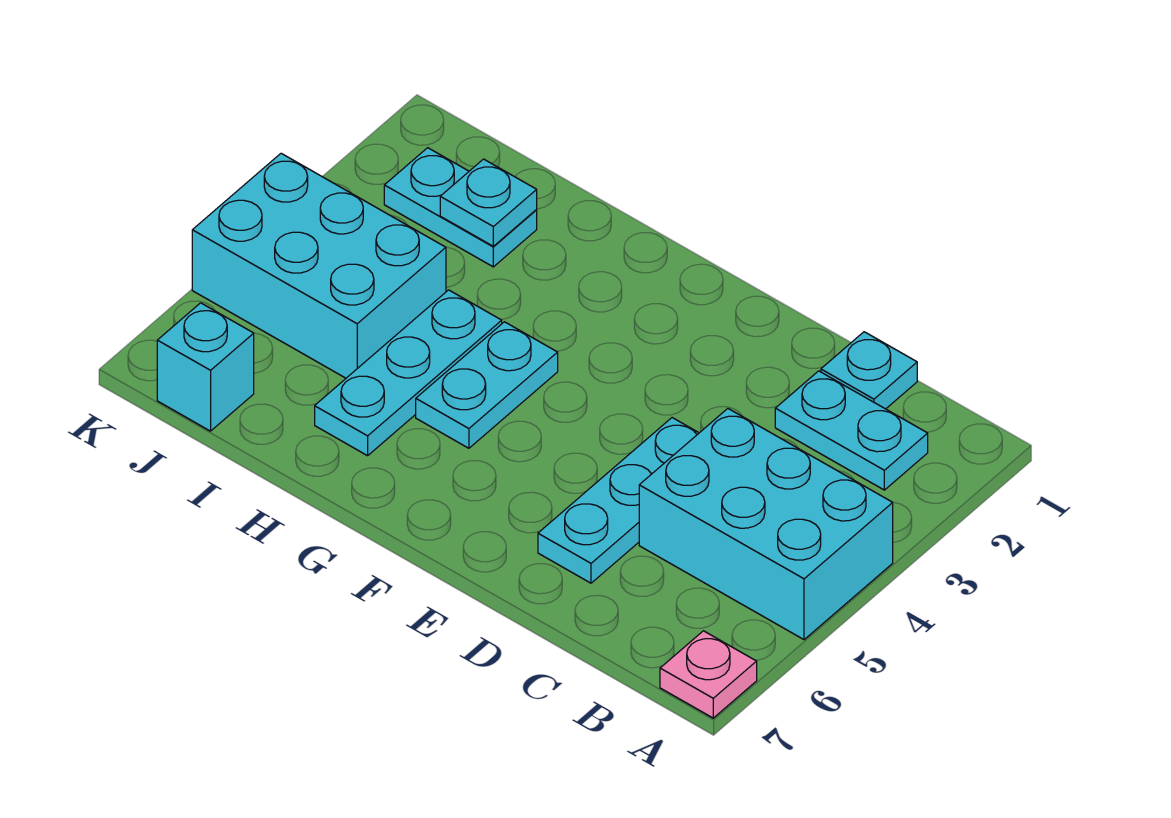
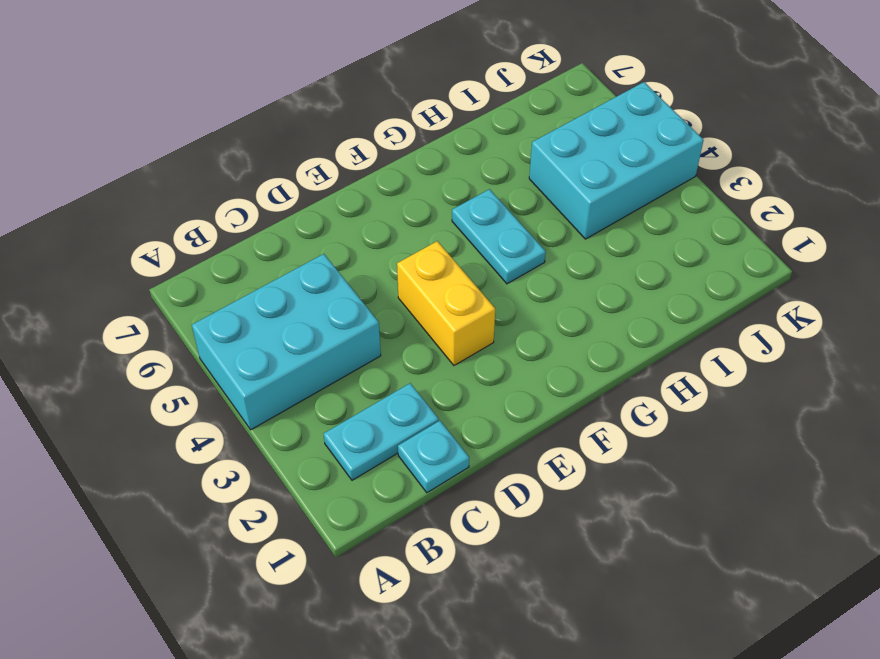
yellow 1x2 brick [397,241,495,365] -> none
none -> pink 1x1 plate [660,631,757,718]
none -> cyan 1x3 plate [538,418,699,583]

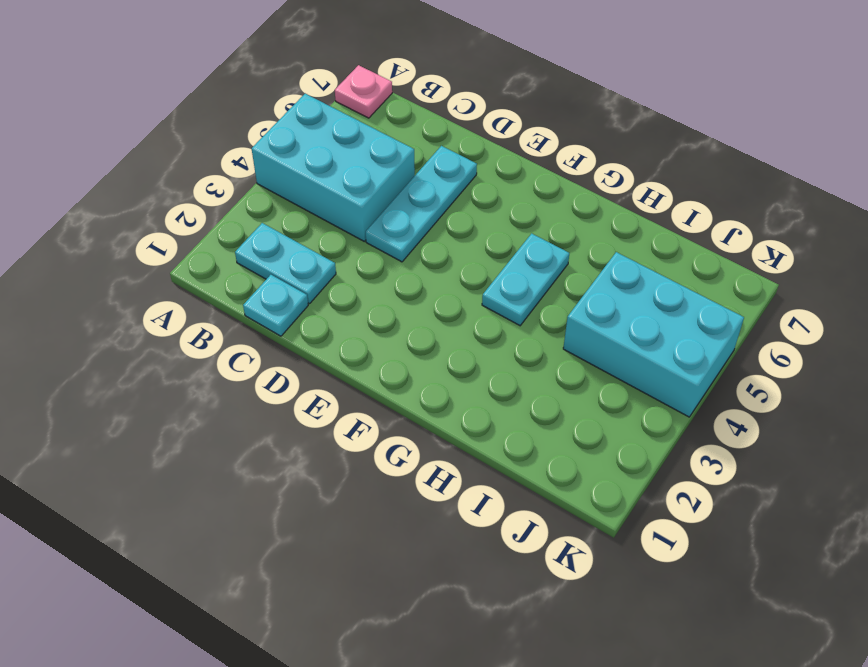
none -> cyan 1x3 plate [315,290,502,456]
none -> cyan 1x2 plate [384,148,537,267]

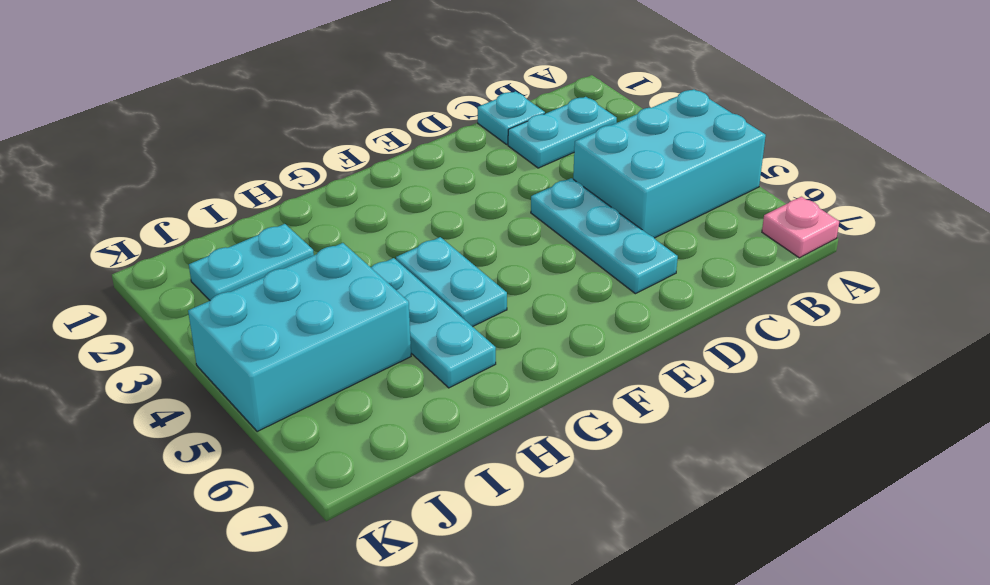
none -> cyan 1x1 brick [157,303,254,431]
none -> cyan 1x1 plate [440,159,537,246]

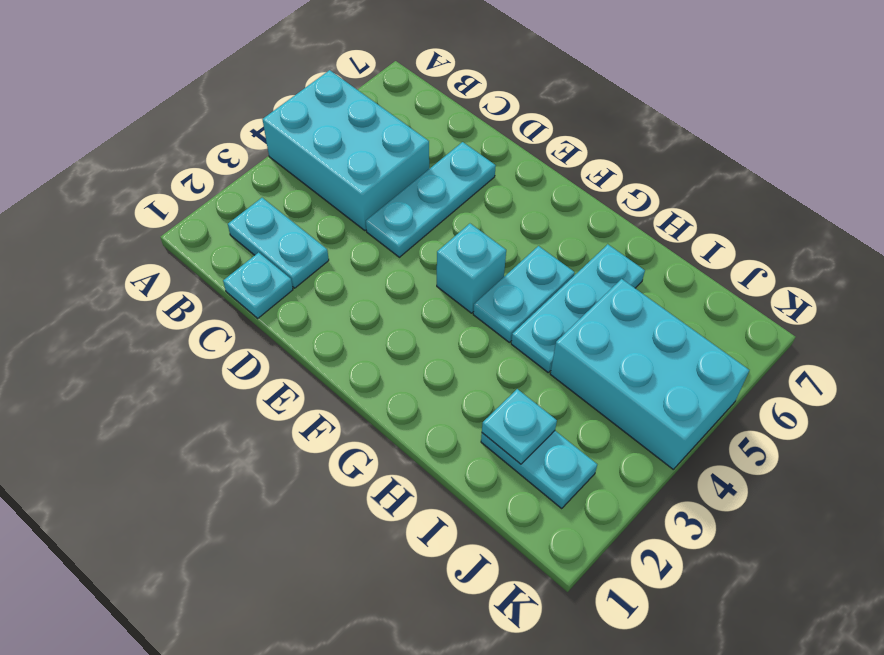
cyan 1x1 brick [437,224,506,313] -> cyan 1x1 brick moved to [157,303,254,431]
none -> pink 1x1 plate [660,631,757,718]

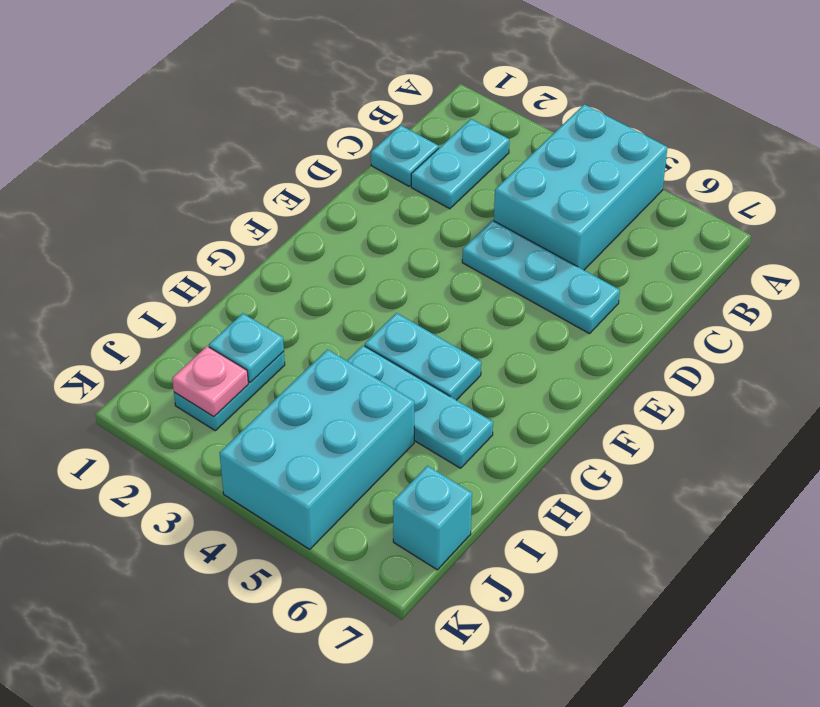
pink 1x1 plate [172,346,248,417] -> pink 1x1 plate moved to [660,631,757,718]

